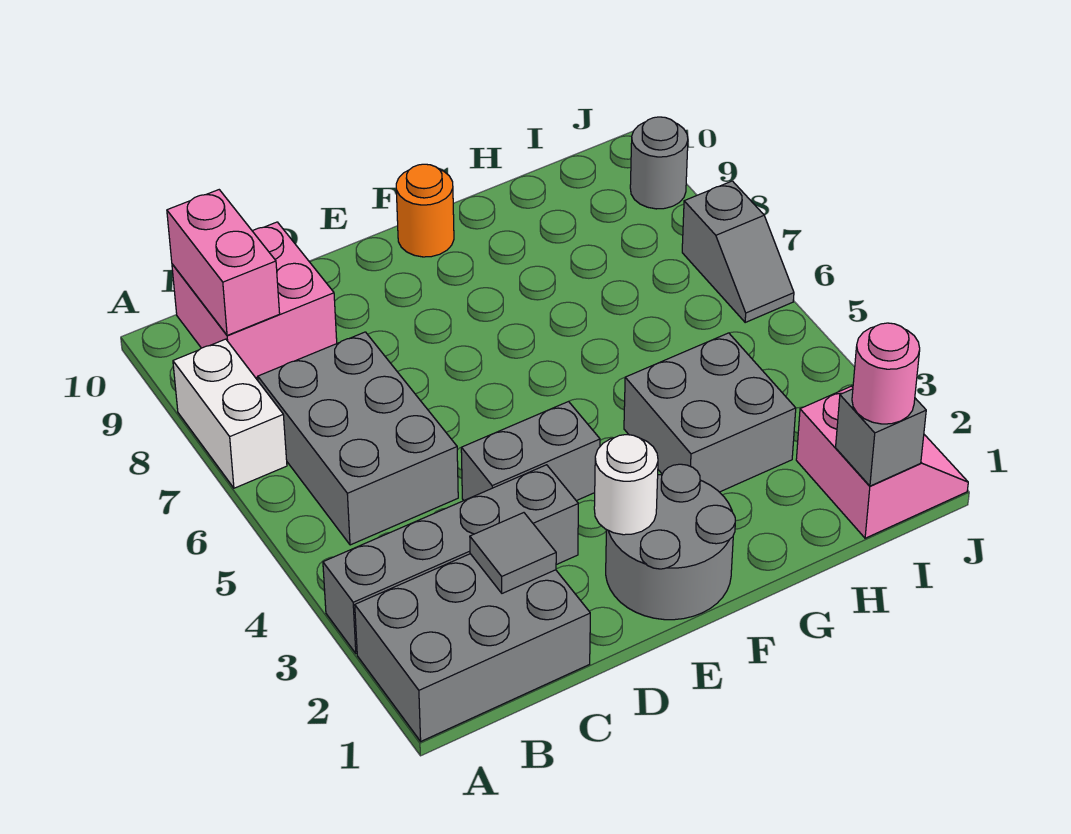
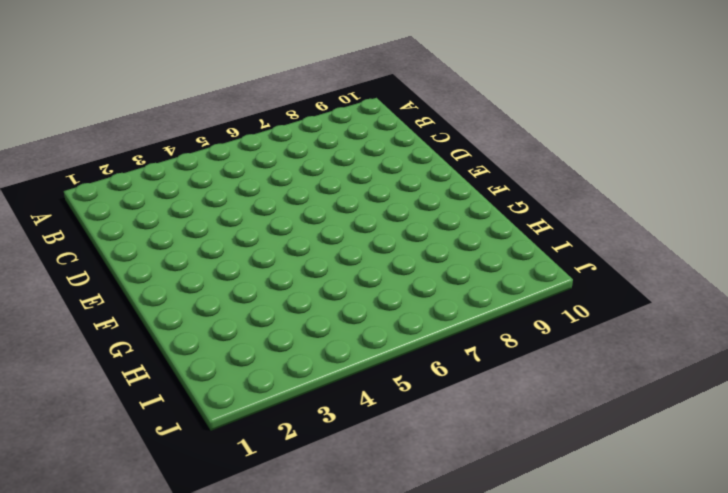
none -> grey 2x3 brick [355,554,590,741]
none -> grey 1x4 brick [323,465,578,654]
none -> white 1x2 brick [173,339,287,488]

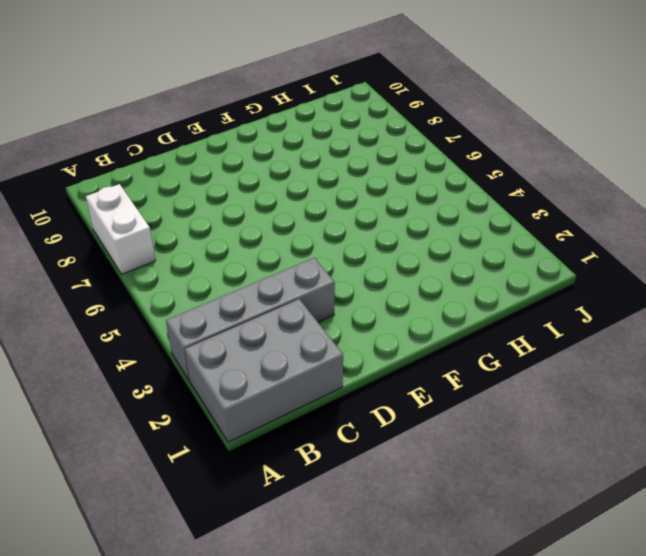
none -> grey 2x3 brick [258,332,458,545]
none -> pink 2x2 brick [172,222,337,378]
none -> grey 1x2 brick [461,401,600,501]

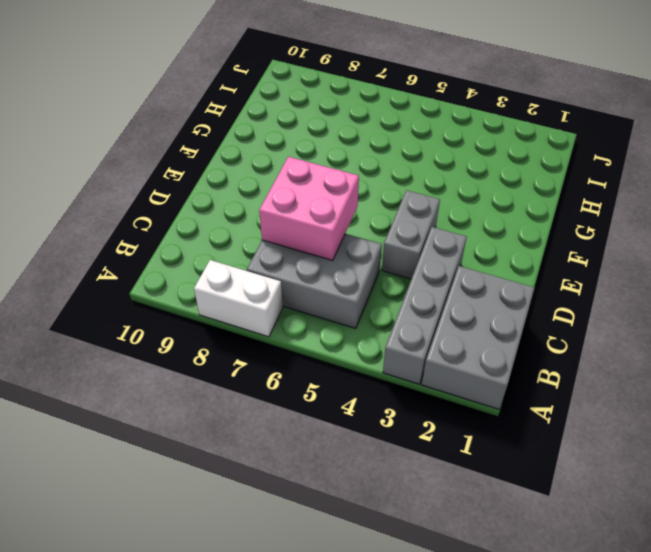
pink 2x2 brick [259,157,359,261] -> pink 2x2 brick moved to [172,222,337,378]
none -> grey 2x2 round brick [606,464,735,620]
none -> orange 1x1 round brick [396,164,454,257]
none -> grey 2x2 brick [624,333,796,492]

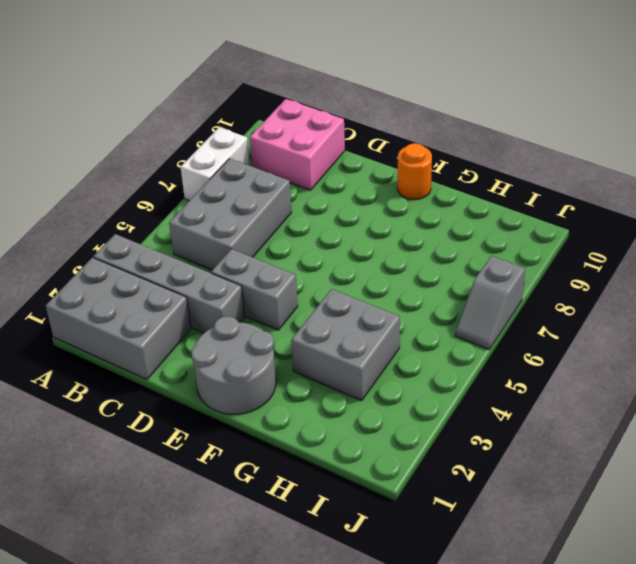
none -> pink 2x2 slope [796,386,968,538]
none -> grey 1x1 round brick [630,117,688,209]
none -> pink 1x2 brick [167,190,280,335]

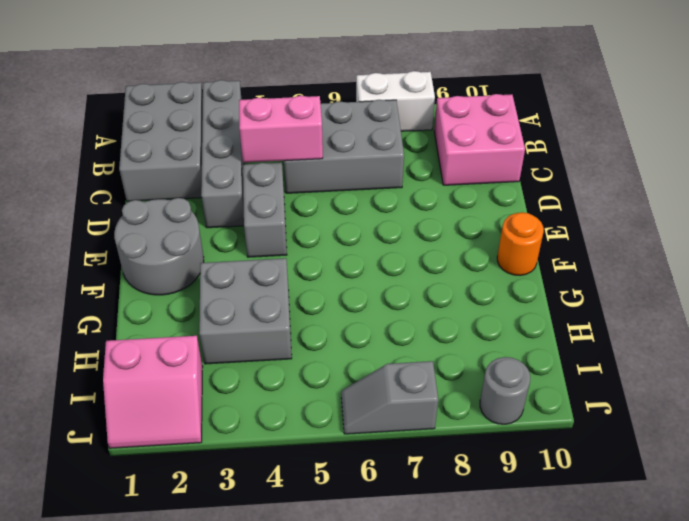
pink 1x2 brick [239,96,323,163] -> pink 1x2 brick moved to [167,190,280,335]
none -> grey 1x1 tile [470,513,556,593]
none -> white 1x1 round brick [594,435,658,535]
none -> grey 1x1 brick [836,389,926,486]

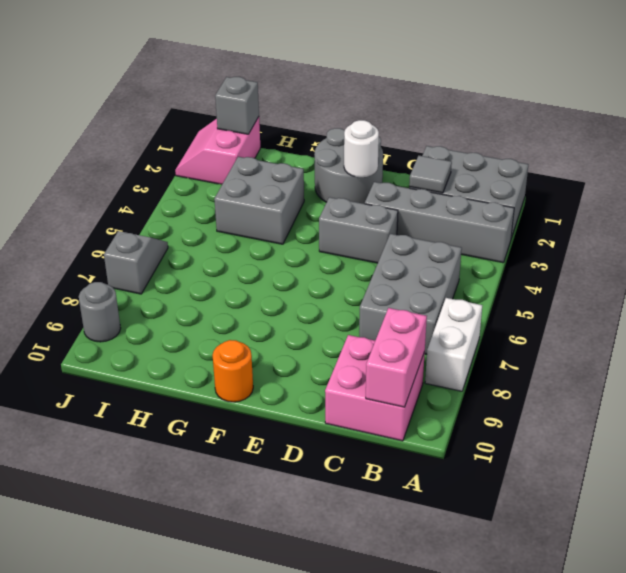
none -> pink 1x1 round brick [852,323,920,424]

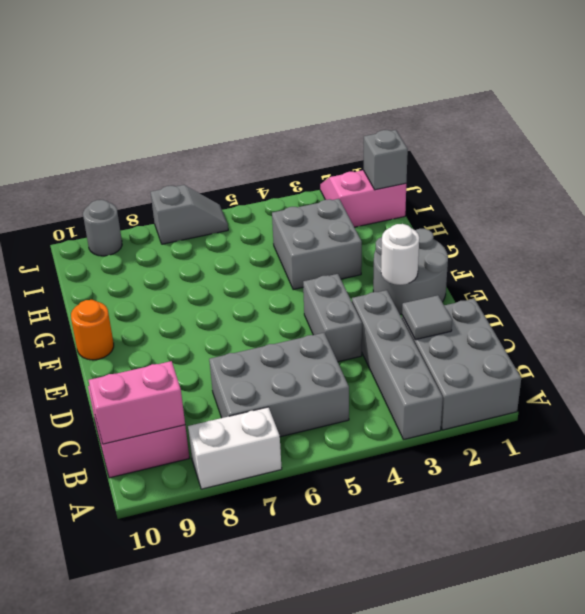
none -> pink 1x1 round brick [852,323,920,424]

